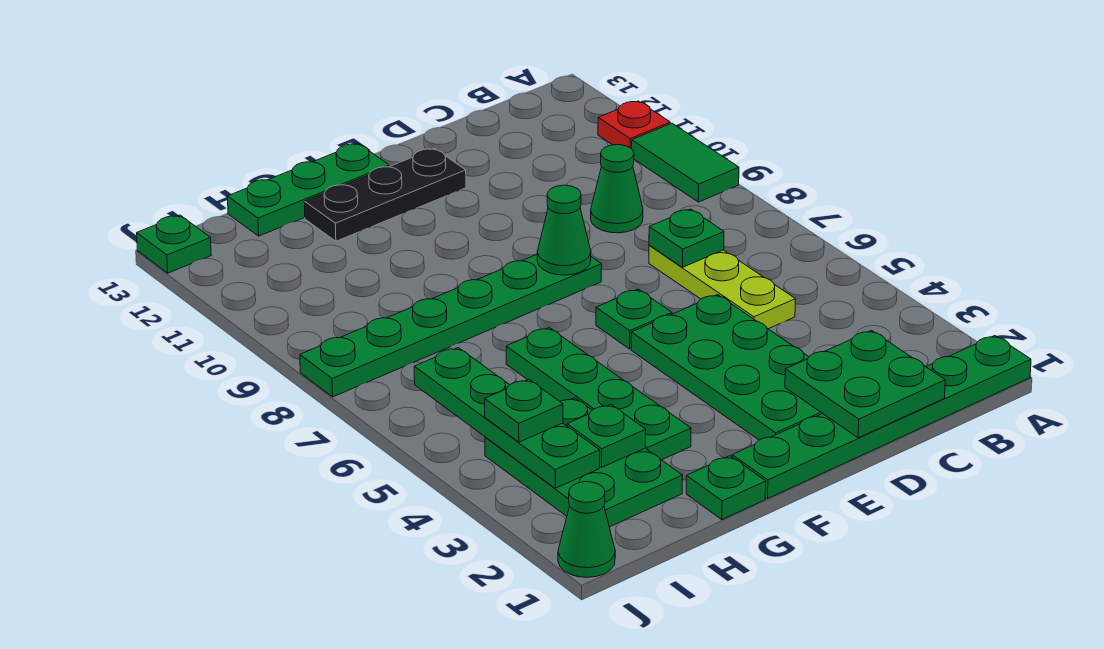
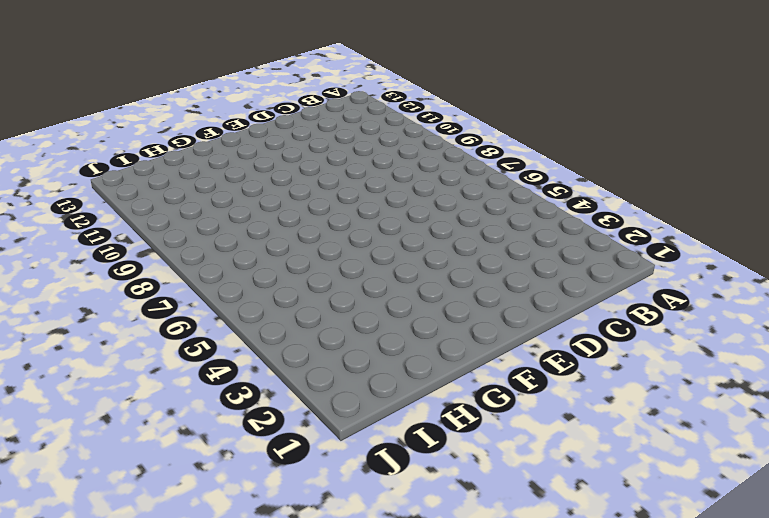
none -> green 1x6 plate [732,336,1031,498]
none -> green 1x2 tile [632,123,739,202]
none -> red 1x1 plate [598,101,670,149]

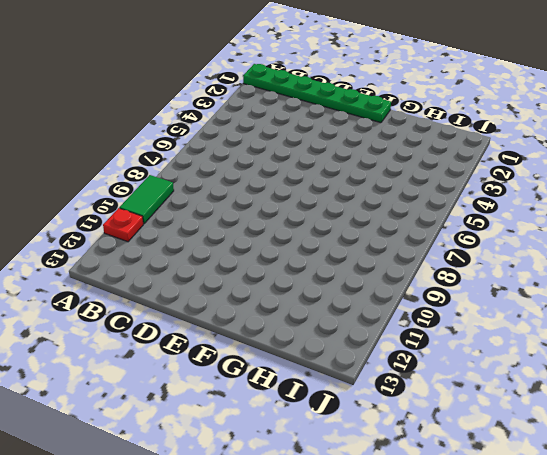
none -> lime 1x3 plate [649,245,795,329]
none -> green 1x1 cone [591,145,643,233]
none -> green 2x4 plate [631,295,823,440]

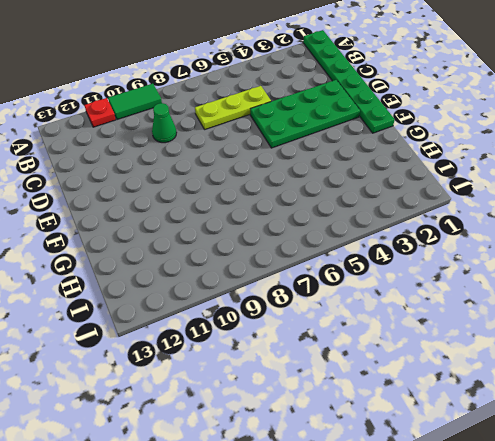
none -> green 1x1 plate [596,289,672,349]
none -> green 1x6 plate [300,254,602,397]
none -> black 1x3 plate [304,148,466,241]

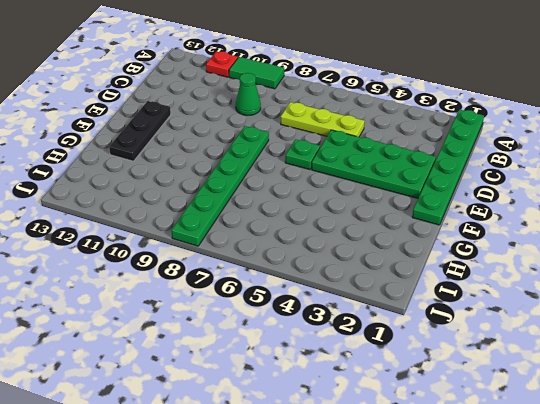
none -> green 1x3 plate [228,143,389,236]
none -> green 1x1 plate [686,456,766,520]
none -> green 1x4 plate [506,328,691,460]

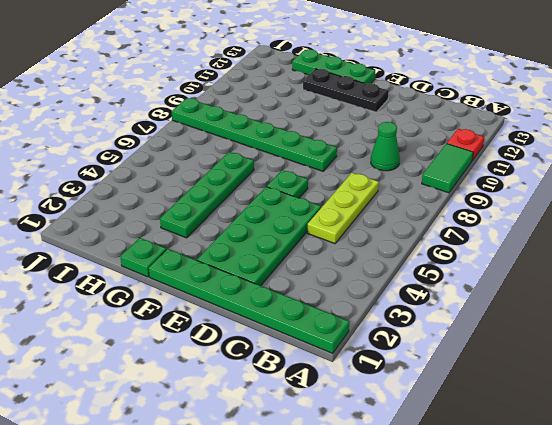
none -> green 2x3 plate [485,398,683,527]
none -> green 1x1 cone [558,482,615,577]
none -> green 1x1 plate [137,215,211,273]

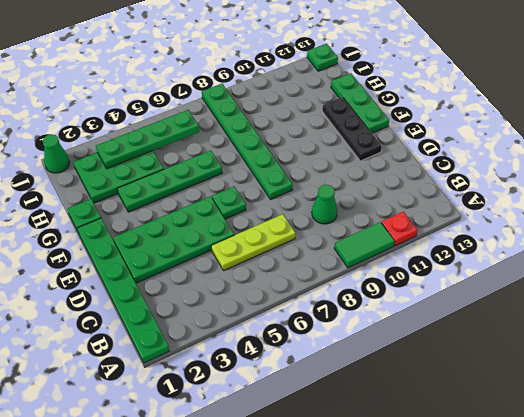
none -> green 2x2 plate [785,330,945,438]
none -> green 1x1 plate [649,209,724,267]
none -> green 1x1 cone [537,185,591,275]

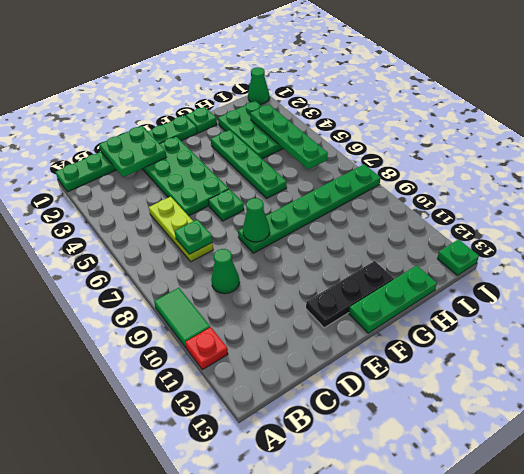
none -> green 1x1 plate [567,404,646,467]
none -> green 1x1 plate [485,379,563,442]

